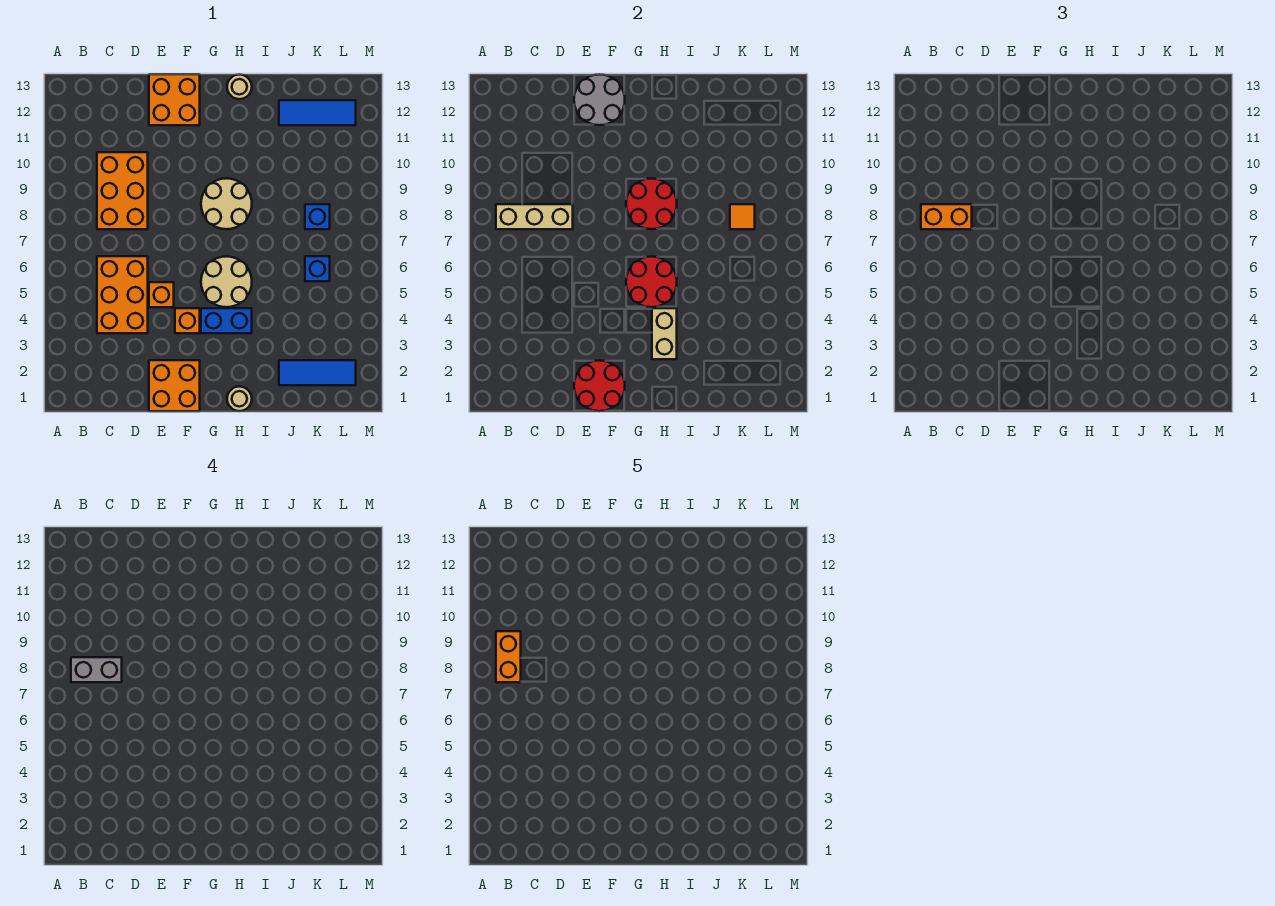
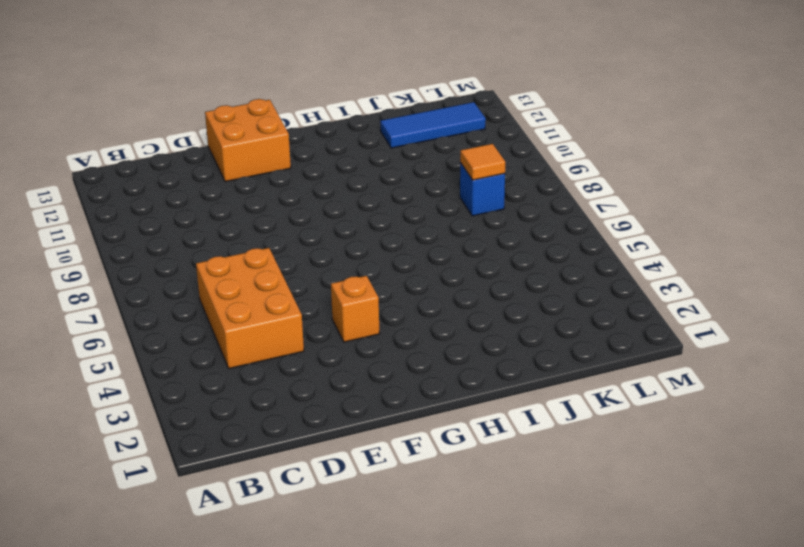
none -> orange 2x3 brick [97,152,148,229]
none -> orange 2x2 brick [149,360,200,411]
none -> orange 1x1 brick [149,282,174,307]

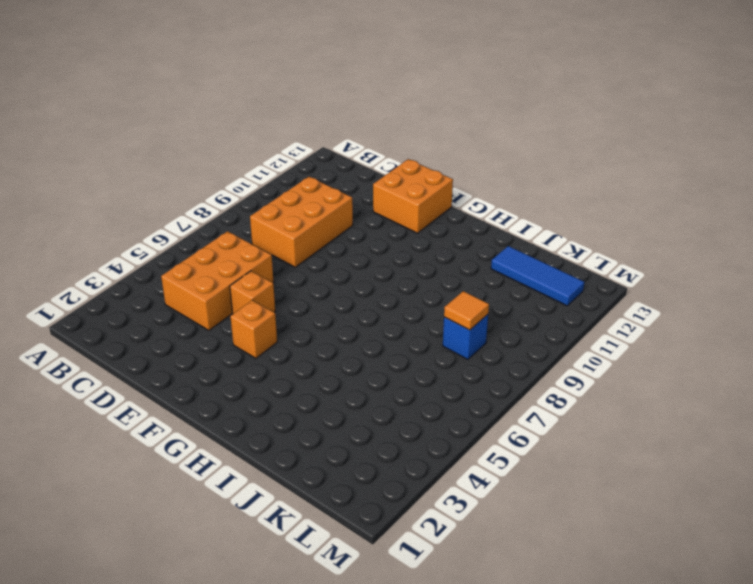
none -> orange 2x2 brick [149,360,200,411]
none -> blue 1x2 brick [201,308,252,333]
none -> tan 2x2 round brick [201,256,252,307]

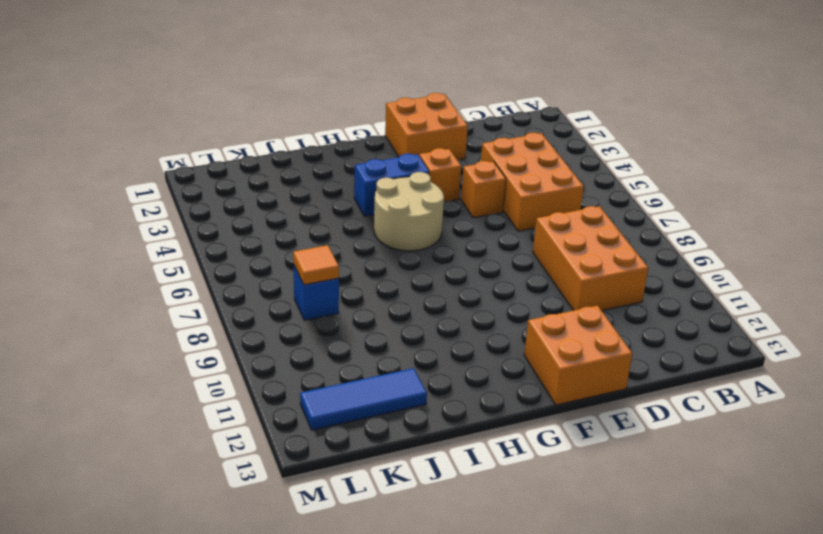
none -> tan 2x2 round brick [201,178,252,229]
none -> tan 1x1 round brick [227,387,252,411]
none -> tan 1x1 round brick [227,75,252,99]

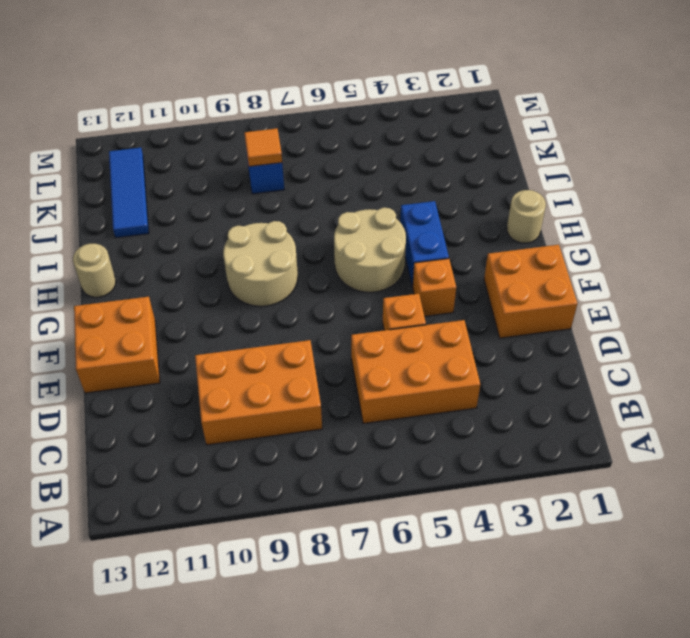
none -> blue 1x3 tile [279,360,356,385]
none -> blue 1x1 brick [305,256,330,281]
none -> tan 1x3 brick [496,204,573,229]

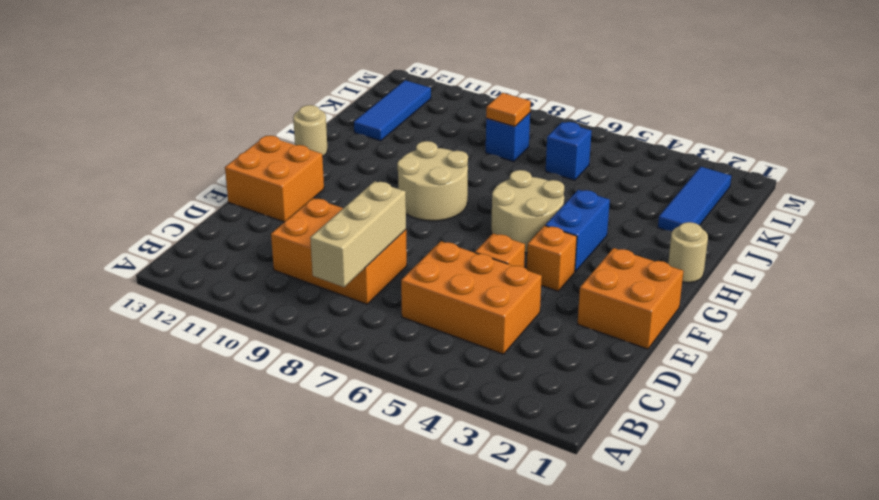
none -> red 2x2 round brick [574,360,625,411]
none -> grey 2x2 round brick [574,74,625,125]
none -> red 2x2 round brick [626,256,677,307]

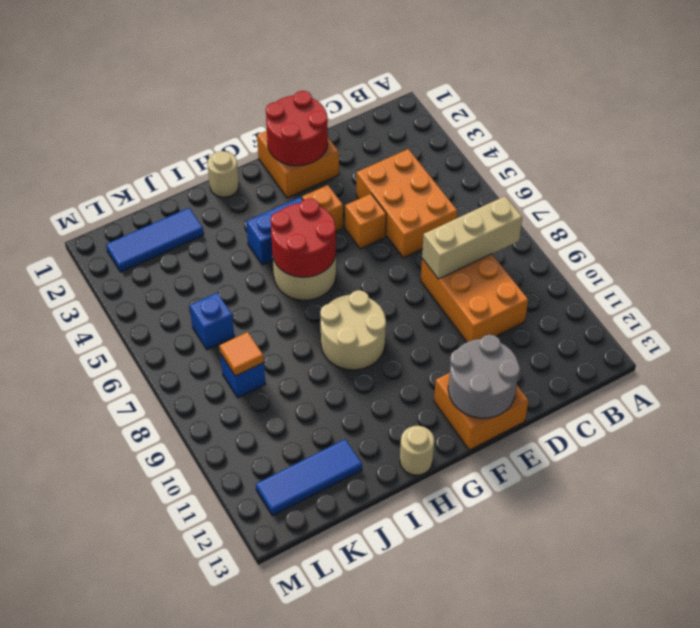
none -> red 2x2 round brick [626,178,677,229]
none -> tan 1x2 brick [652,308,677,359]
none -> orange 1x2 brick [921,204,972,229]

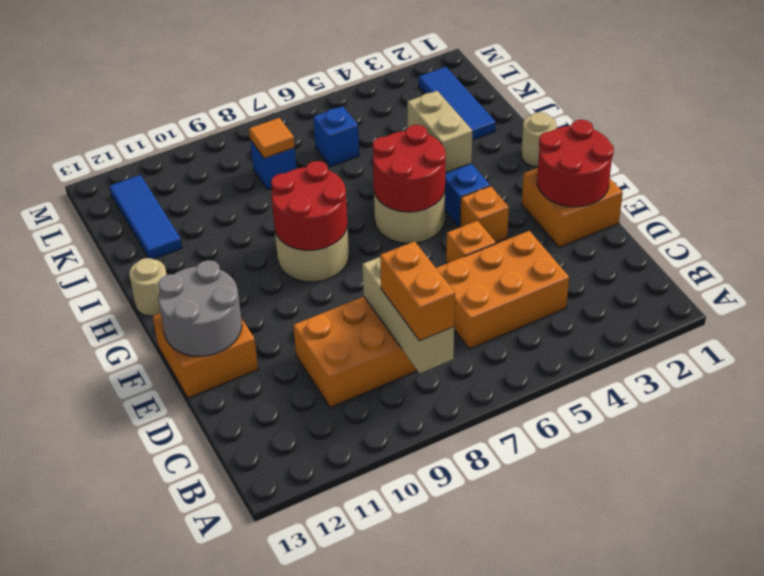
tan 1x2 brick [407,91,472,173] -> tan 1x2 brick turned to [652,308,677,359]
none -> grey 1x2 brick [71,657,122,682]
none -> orange 1x2 brick [496,631,521,682]

